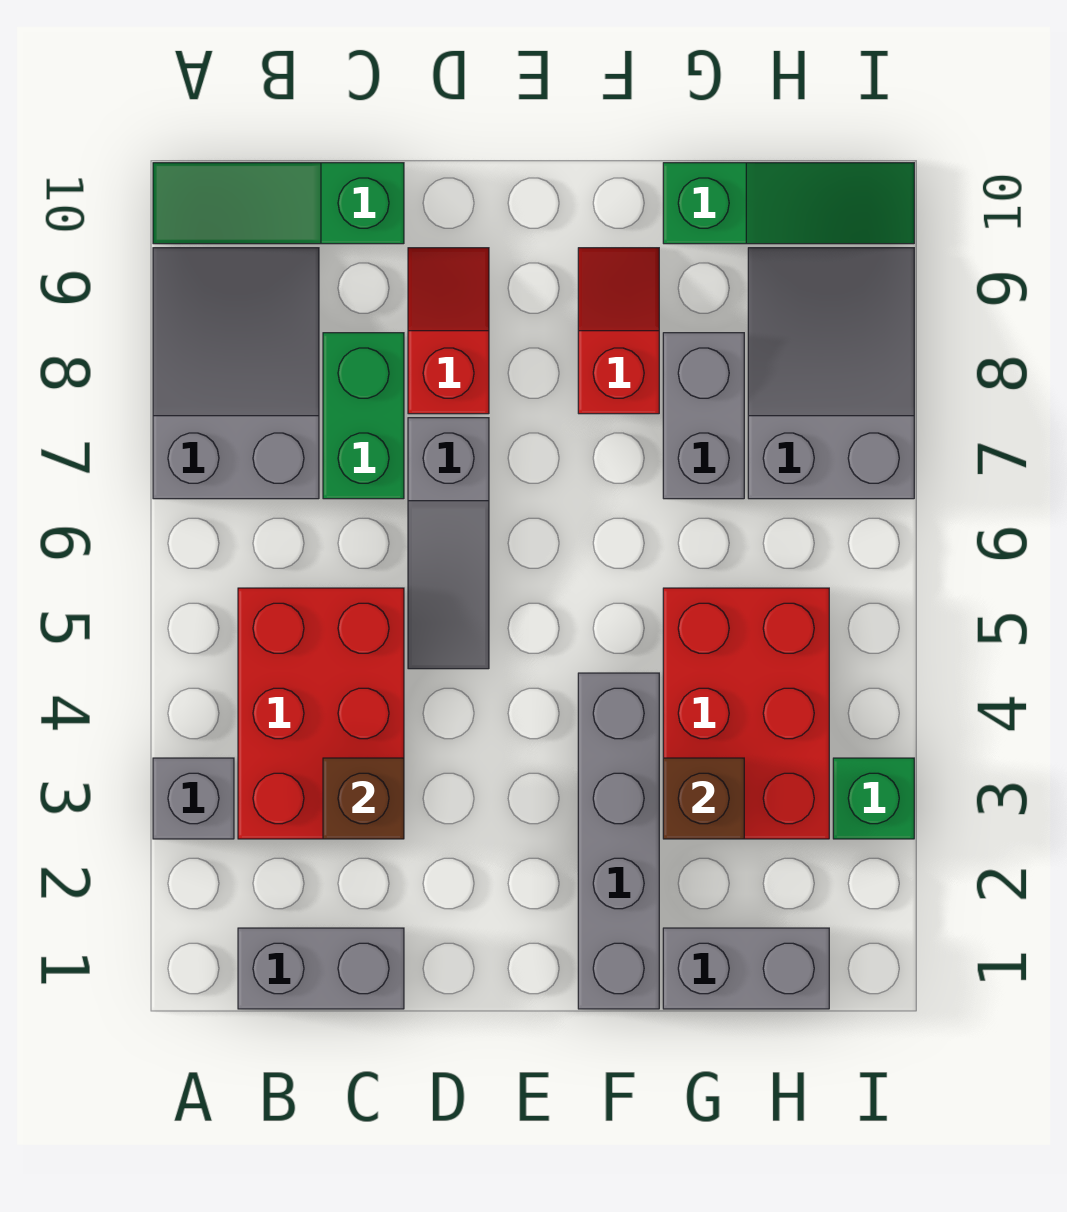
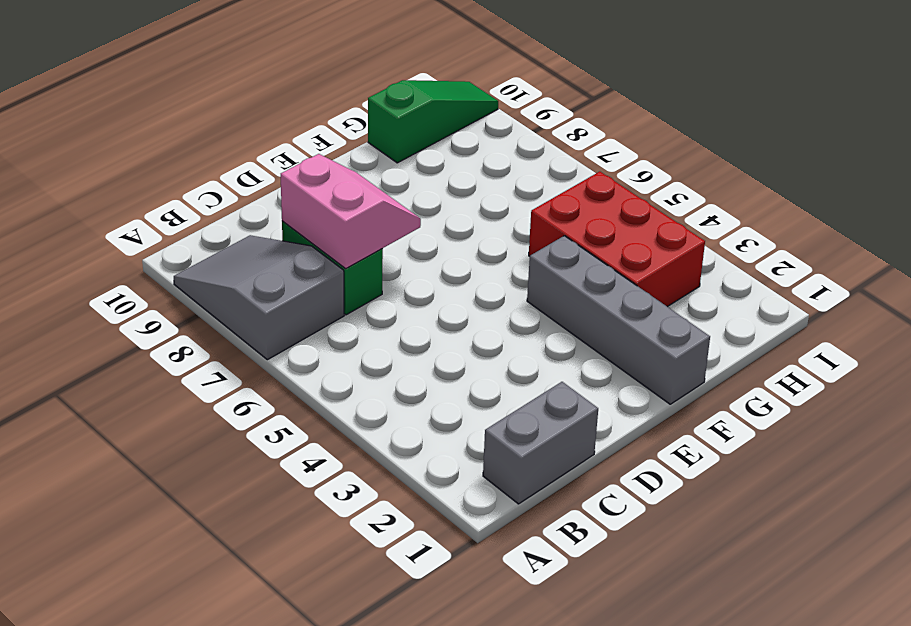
pink 2x2 slope [281,154,421,268] -> none
none -> grey 1x1 brick [153,758,234,839]
none -> green 1x3 slope [153,163,404,244]
none -> red 2x3 brick [238,588,404,839]

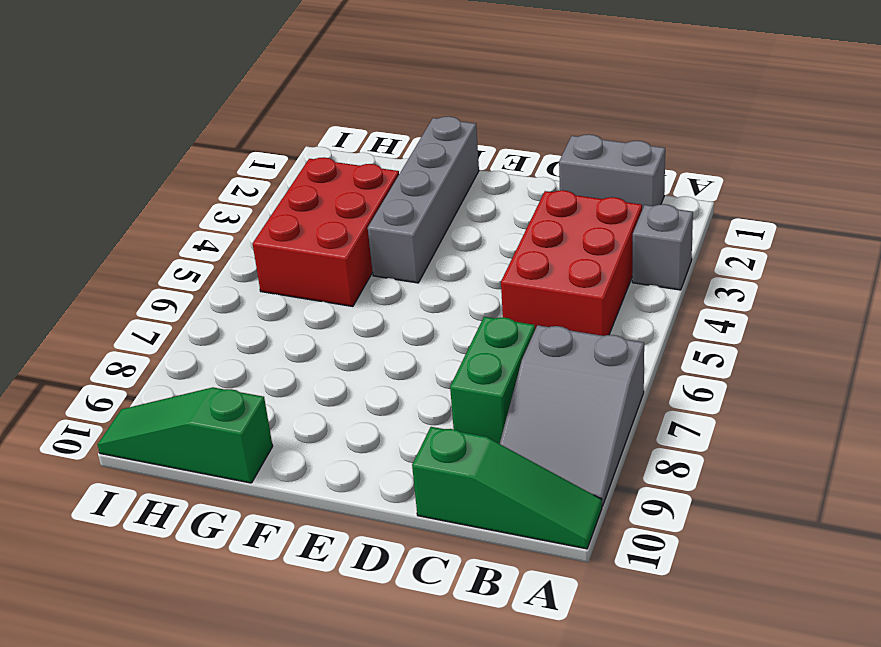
none -> grey 1x3 slope [408,418,489,669]
none -> red 1x2 slope [408,248,489,414]
none -> red 1x2 slope [578,248,659,414]

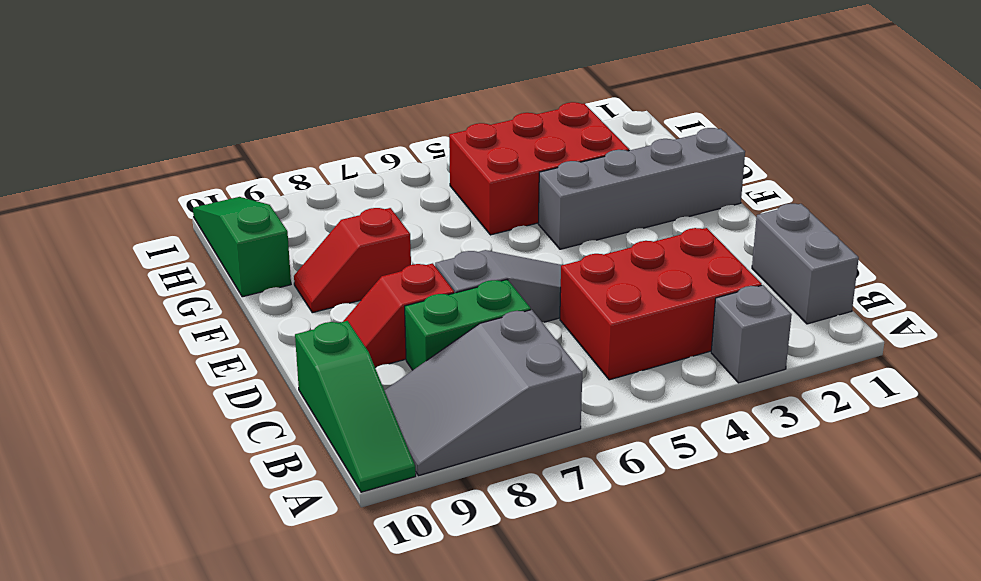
none -> grey 1x2 brick [663,928,829,1009]
none -> grey 1x2 brick [663,333,744,499]
none -> grey 2x3 slope [748,248,914,499]

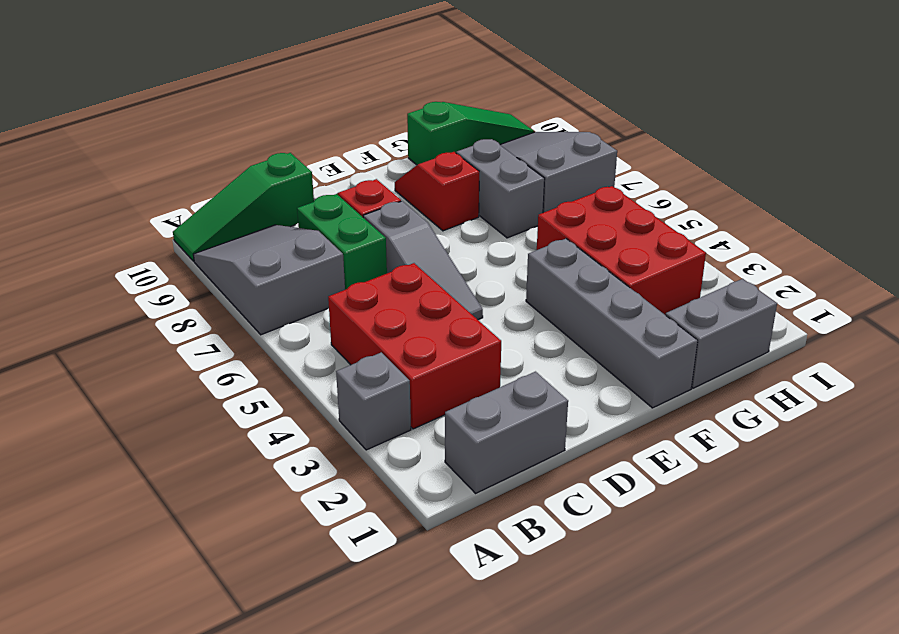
none -> green 1x1 brick [833,758,914,839]
none -> brown 1x1 brick [323,758,404,839]
none -> brown 1x1 brick [663,758,744,839]

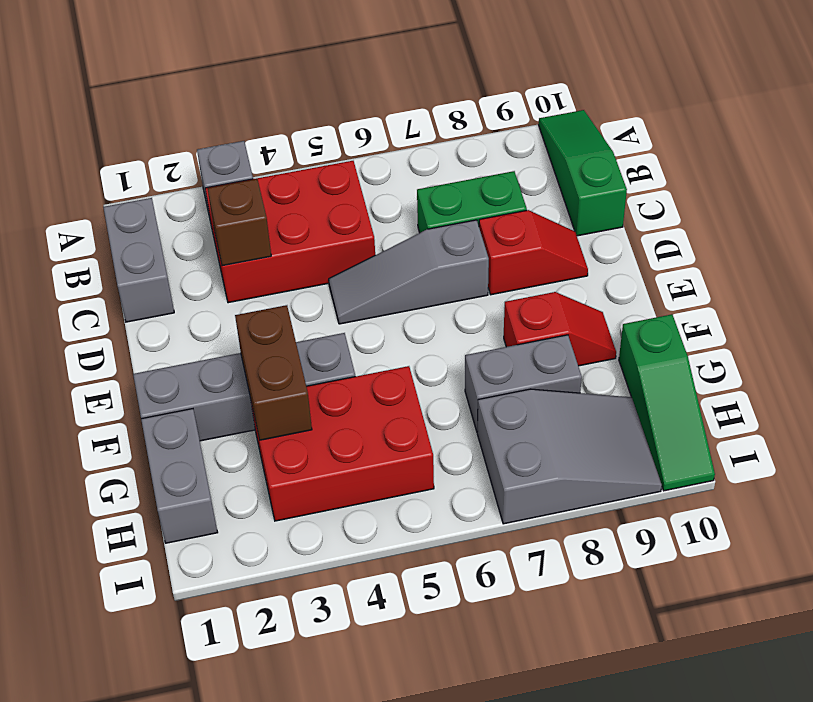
brown 1x2 brick [235,305,312,440] -> brown 1x1 brick [663,758,744,839]
none -> grey 2x3 slope [153,248,319,499]
none -> green 1x1 brick [833,758,914,839]

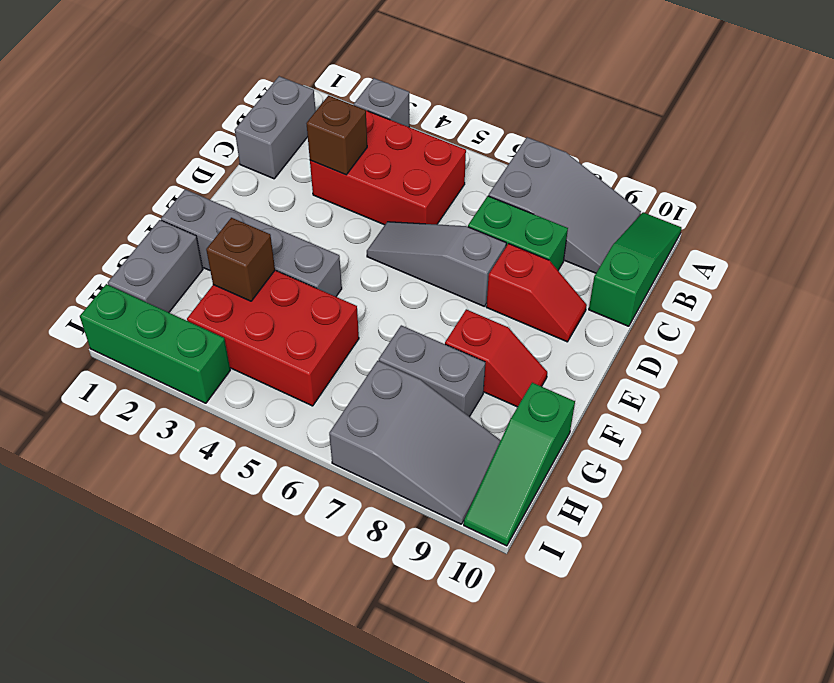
green 1x3 brick [80,284,230,403] -> green 1x1 brick [833,758,914,839]

